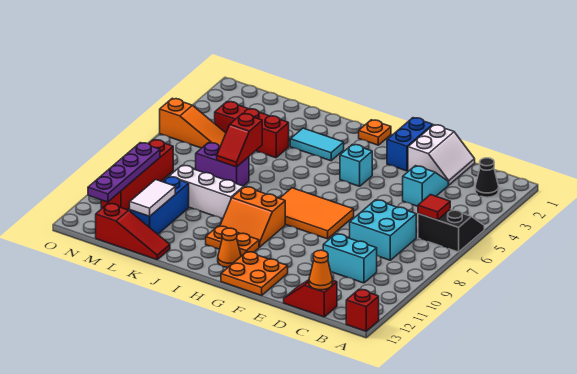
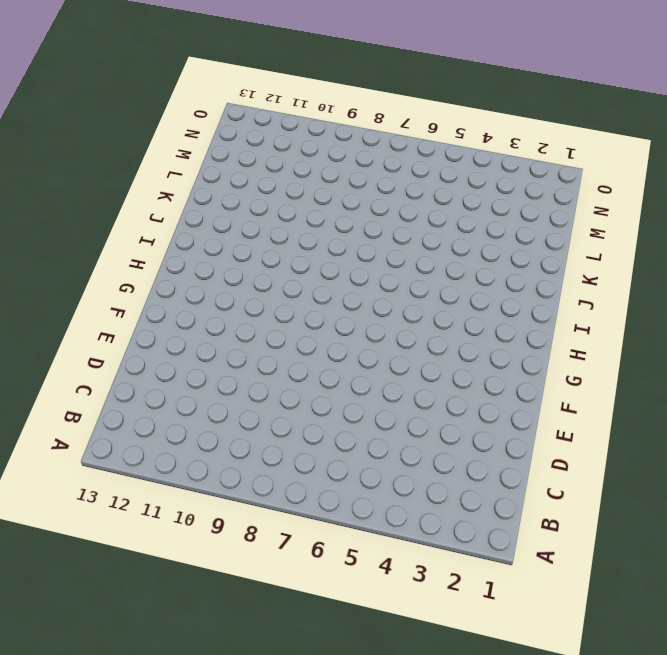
none -> black 2x2 slope [418,209,484,252]
none -> red 1x1 brick [346,289,379,331]
none -> black 1x1 cone [475,158,499,197]

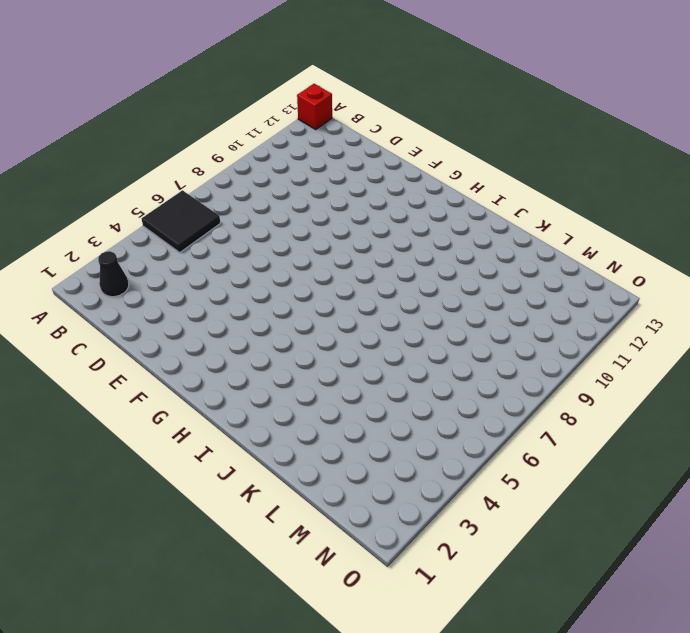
black 2x2 tile [142,190,220,252] -> black 2x2 slope [418,209,484,252]
none -> cyan 2x2 brick [350,200,416,260]
none -> cyan 1x2 brick [323,234,377,283]
none -> red 1x2 slope [284,280,337,317]

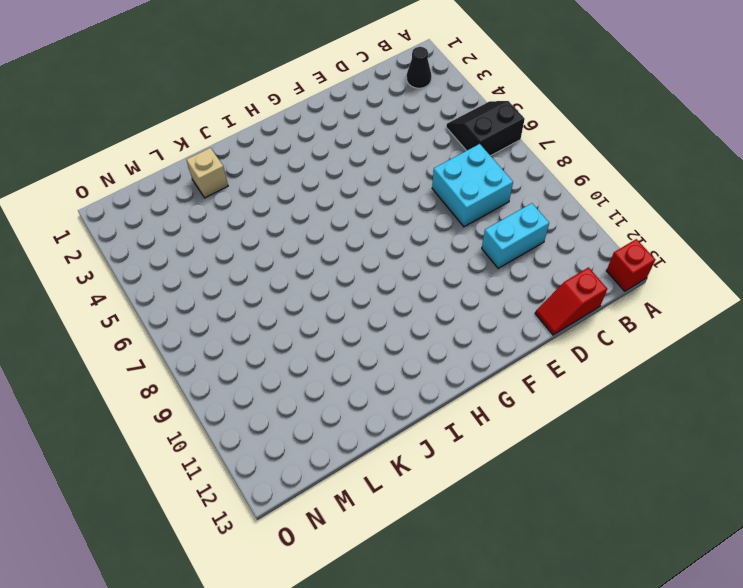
tan 1x1 brick [187,148,228,198] -> none
none -> white 2x2 slope [408,125,475,185]
none -> cyan 1x2 slope [403,166,448,206]
none -> blue 1x2 brick [387,118,433,171]

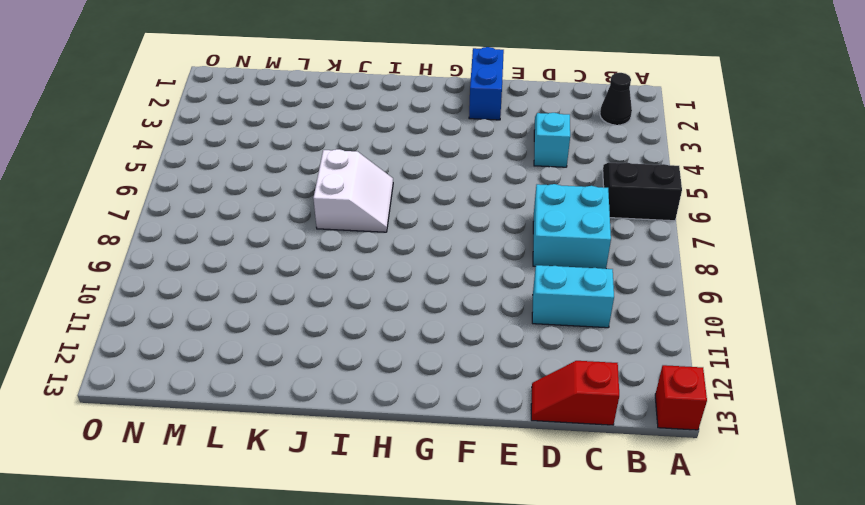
white 2x2 slope [313,149,393,232] -> white 2x2 slope moved to [408,125,475,185]
none -> orange 2x3 tile [280,188,354,239]
none -> orange 2x2 plate [221,252,288,295]
none -> cyan 1x1 brick [340,144,372,186]

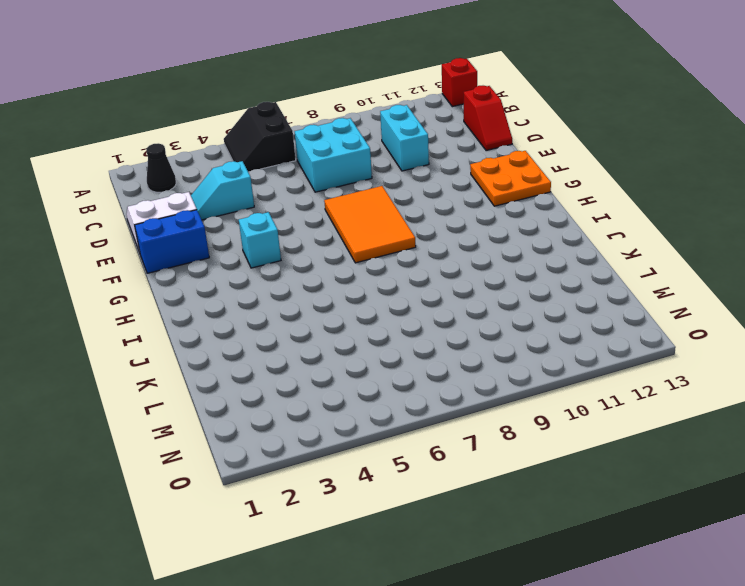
none -> orange 1x1 plate [359,120,391,145]
none -> orange 2x2 slope [220,187,285,247]
none -> orange 1x2 plate [206,226,259,256]

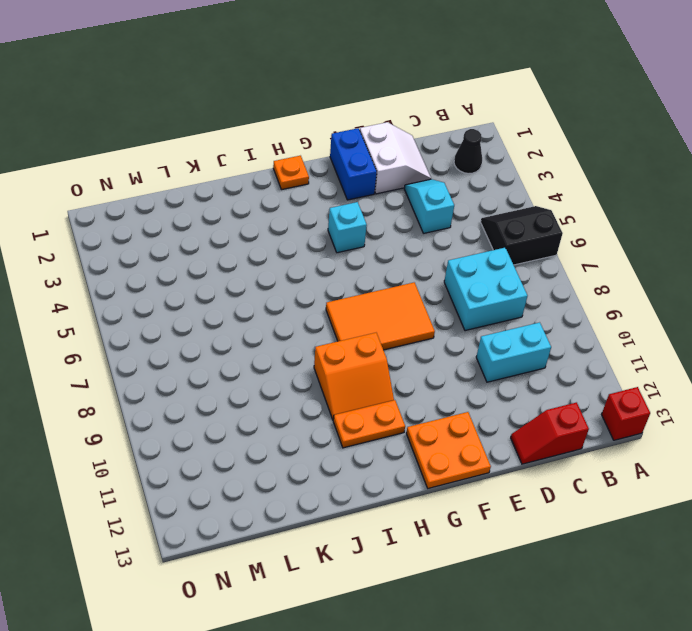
none -> orange 1x1 cone [218,228,241,267]
none -> cyan 1x2 tile [290,128,344,161]
none -> white 1x3 brick [169,165,244,219]

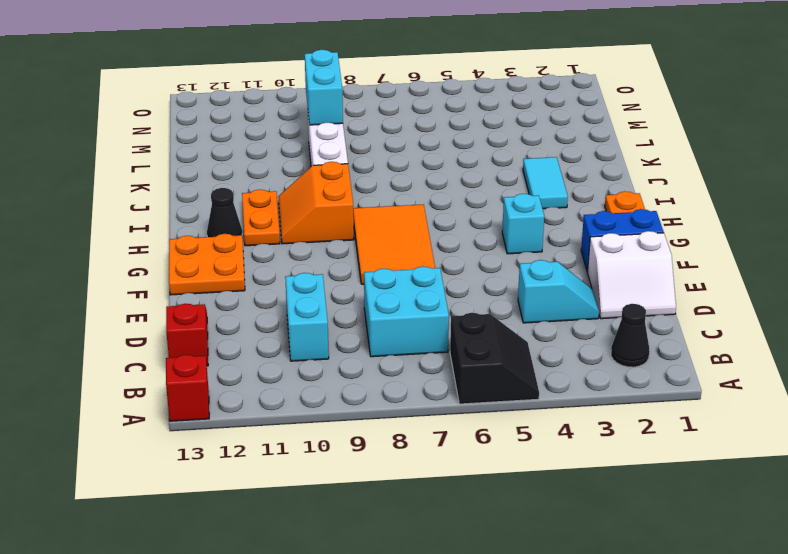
black 1x1 cone [207,188,242,237] -> orange 1x1 cone [218,228,241,267]
cyan 1x2 brick [305,50,343,125] -> none
none -> red 1x3 brick [215,101,289,158]
none -> purple 1x2 brick [196,143,249,186]
none -> red 1x3 slope [96,203,170,260]

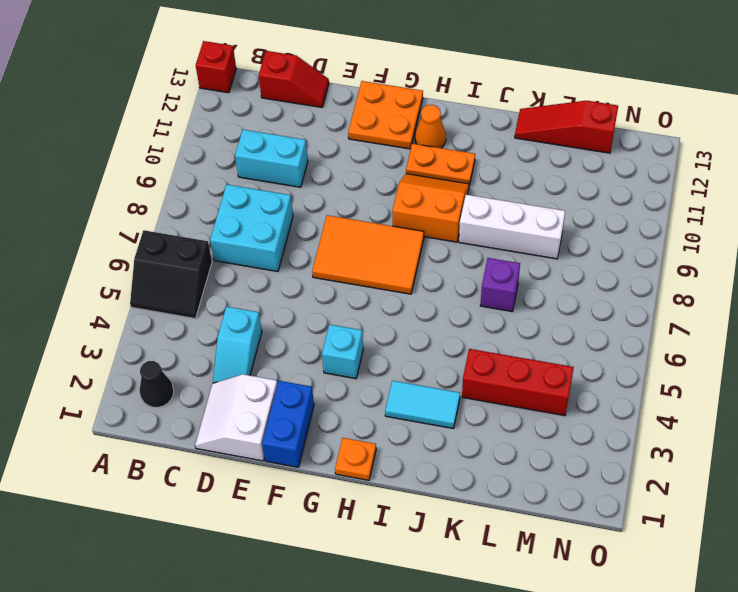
purple 1x1 brick [480,258,520,312] -> purple 1x2 brick [196,143,249,186]
none -> blue 1x3 brick [130,177,189,234]
none -> orange 1x3 slope [160,98,226,148]
none -> red 1x4 brick [101,140,173,210]

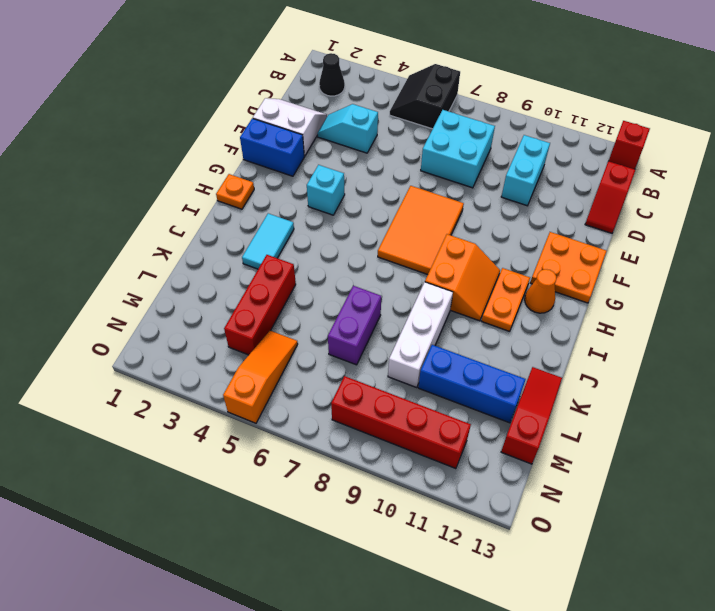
none -> red 1x1 tile [418,195,450,220]
none -> orange 1x1 cone [309,250,333,290]
none -> red 1x2 slope [217,114,262,167]

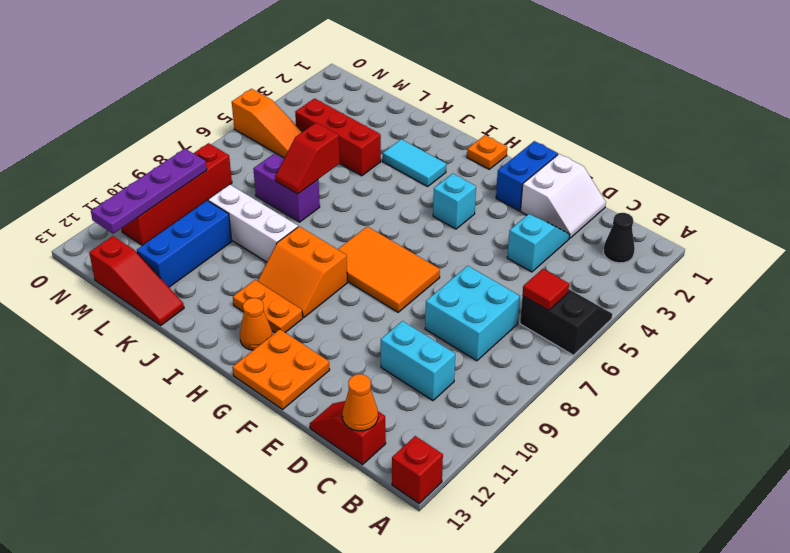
none -> white 1x2 tile [130,180,175,216]

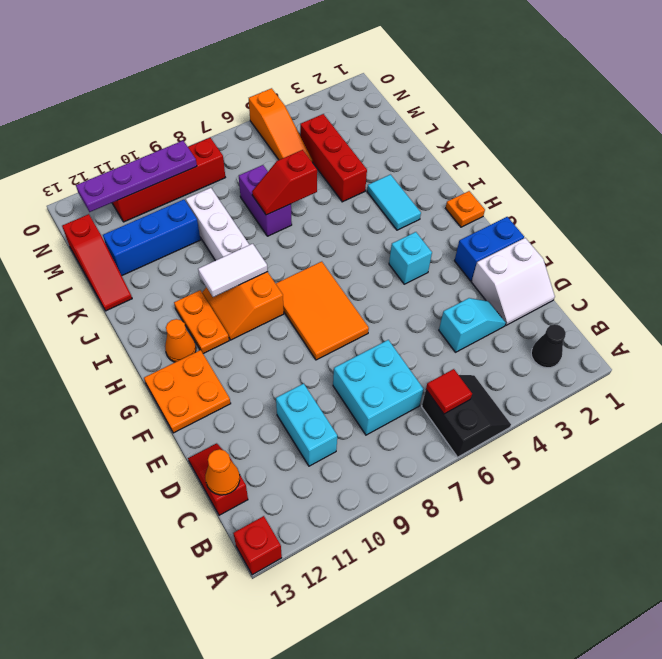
white 1x2 tile [198,244,268,297] -> white 1x2 tile moved to [130,180,175,216]

